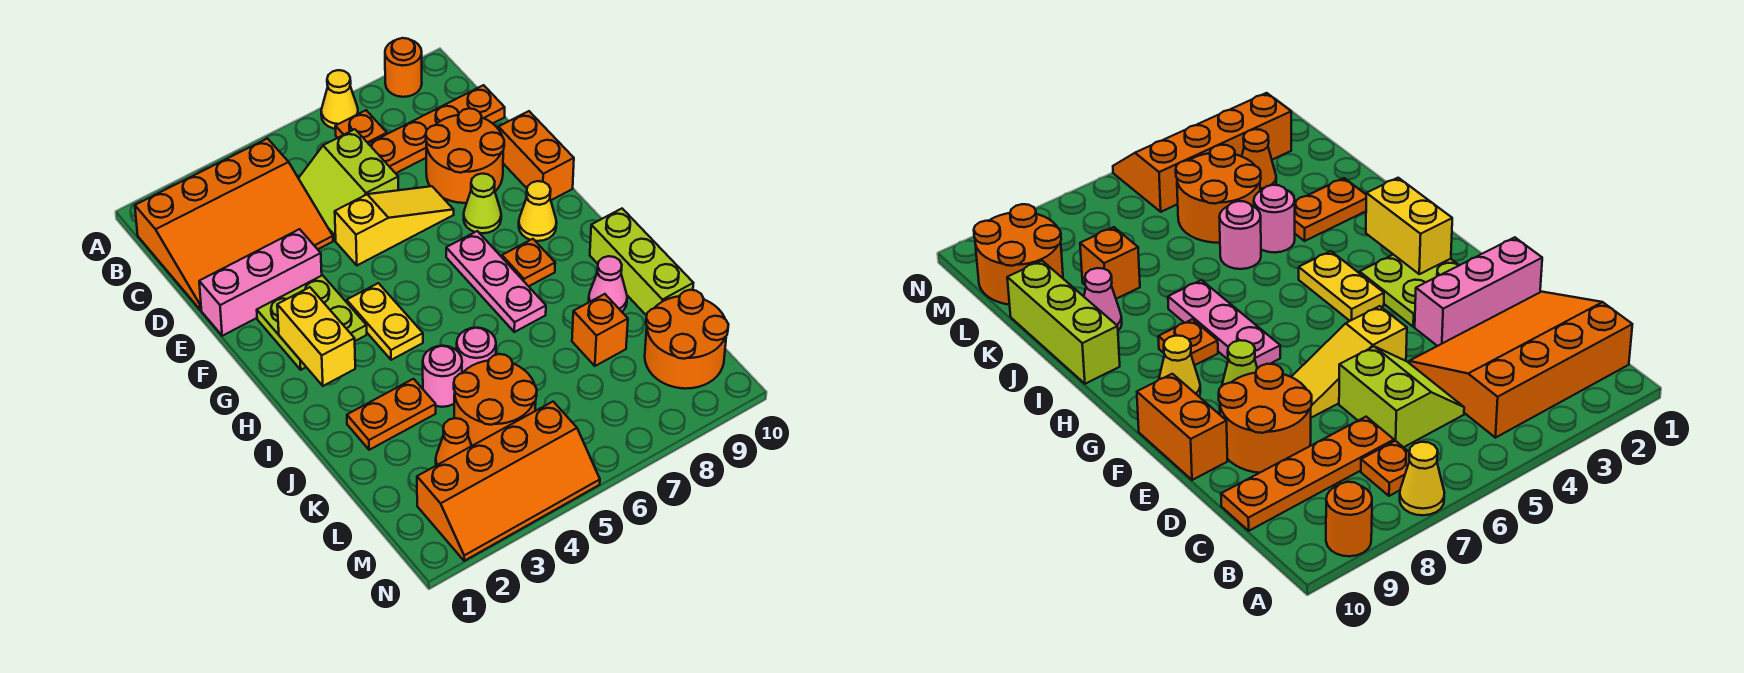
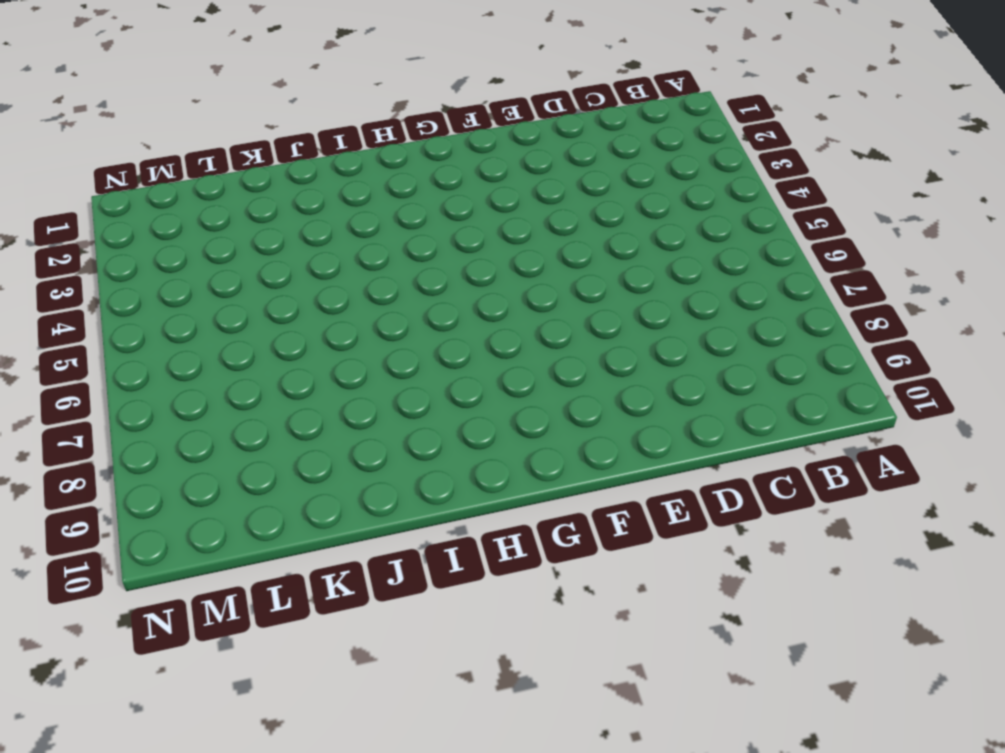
none -> yellow 1x1 cone [321,70,358,129]
none -> orange 1x1 round brick [385,38,422,97]
none -> orange 3x4 slope [135,138,333,310]

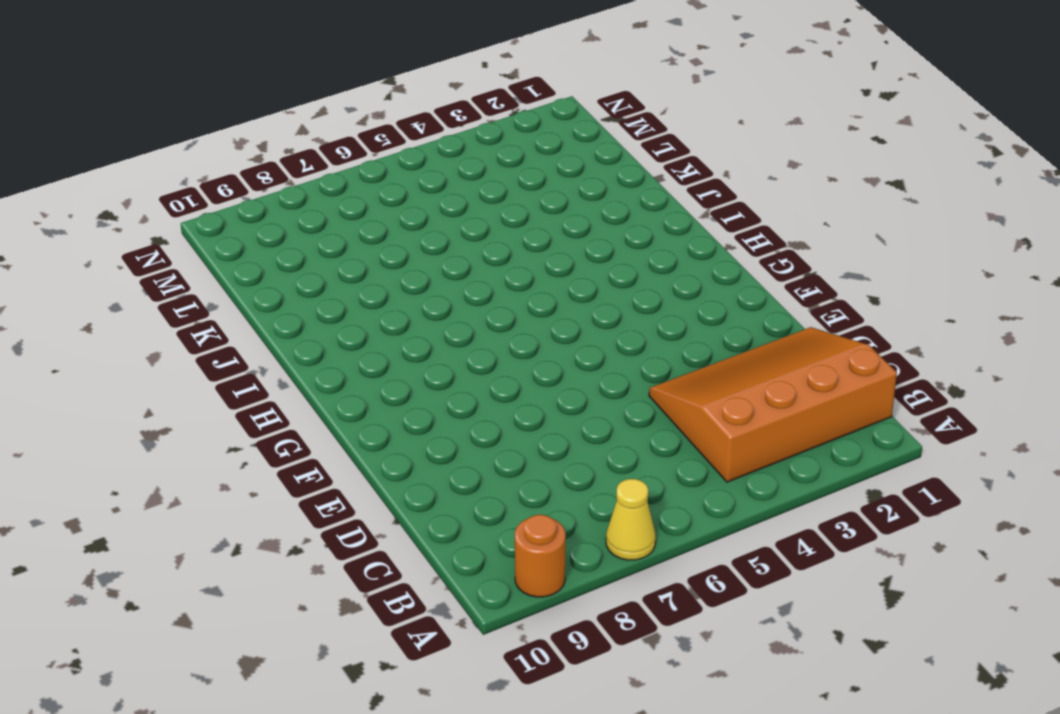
none -> orange 1x1 plate [335,110,387,144]
none -> lime 2x2 slope [299,129,398,240]
none -> orange 1x4 plate [369,85,505,173]

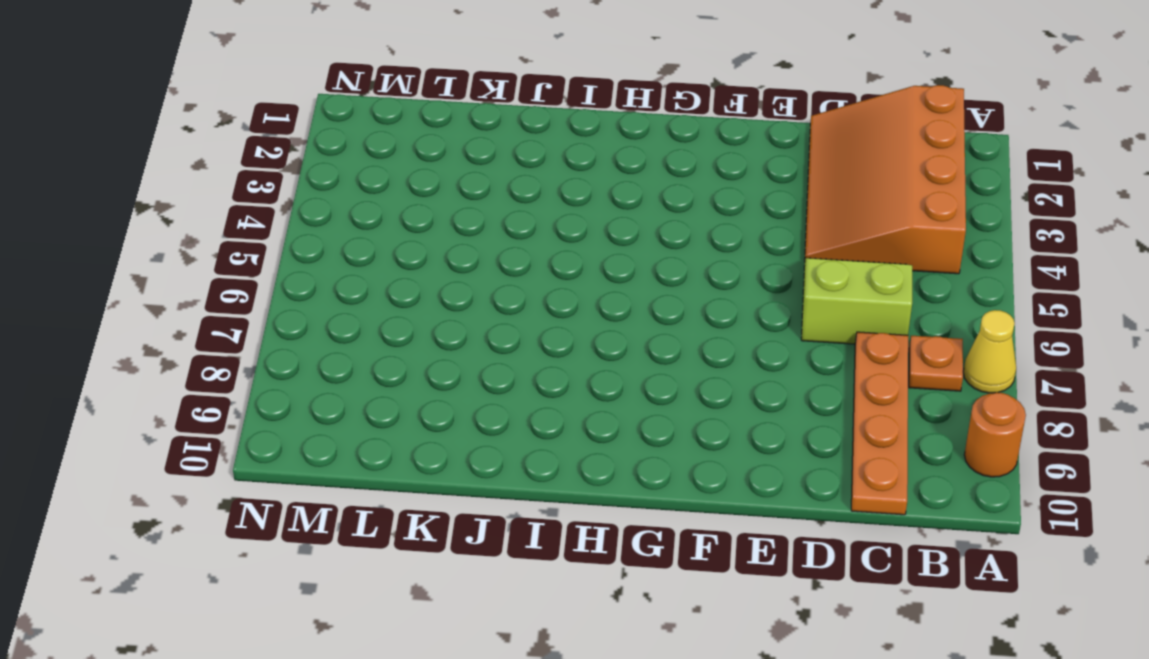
none -> orange 2x2 round brick [426,108,504,203]
none -> pink 1x3 brick [199,229,322,336]
none -> yellow 1x3 slope [335,186,454,265]

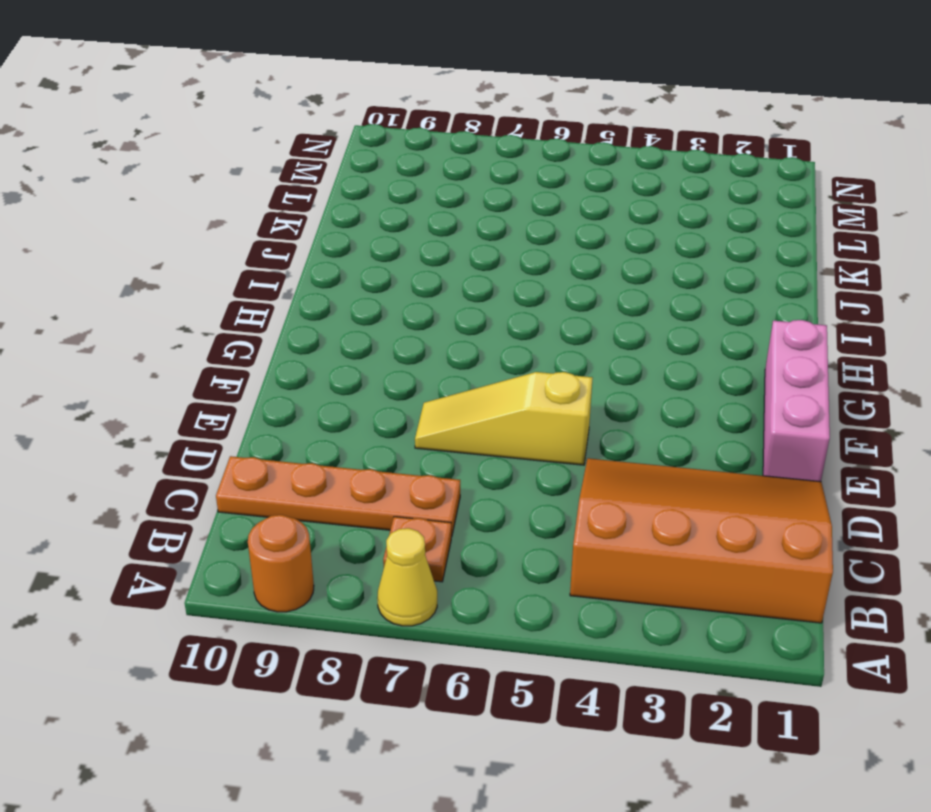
pink 1x3 brick [763,320,830,482] -> pink 1x3 brick turned to [199,229,322,336]
none -> lime 2x2 slope [299,129,398,240]
none -> orange 2x2 round brick [426,108,504,203]
none -> orange 1x2 brick [498,111,574,200]

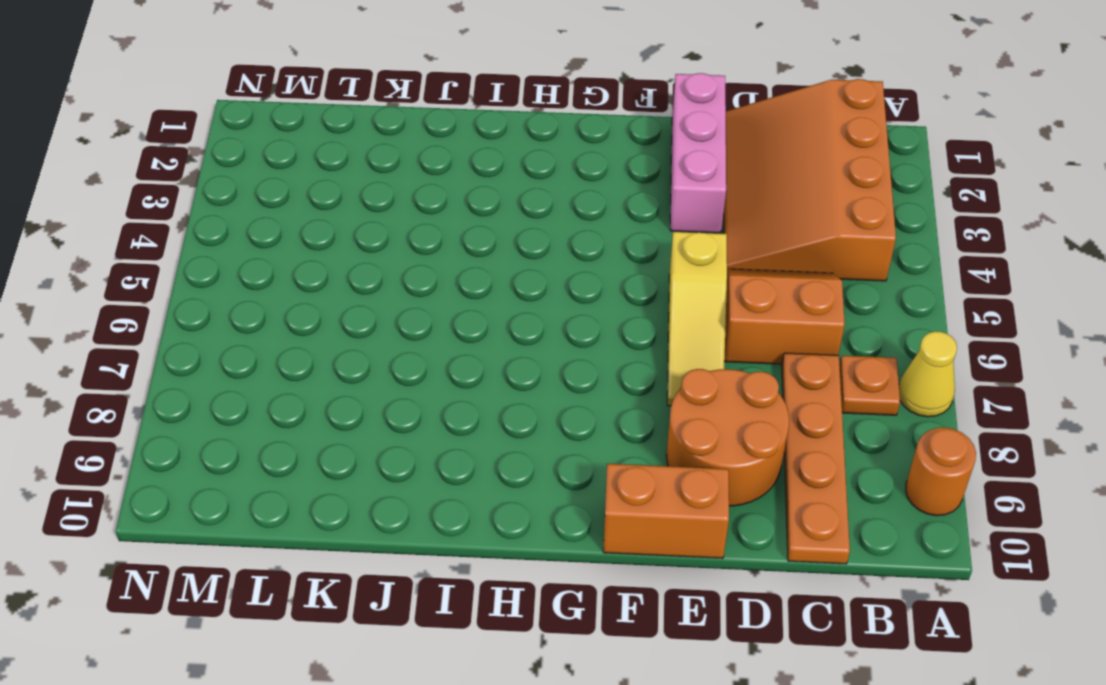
orange 2x2 slope [725,269,845,364] -> lime 2x2 slope [299,129,398,240]
none -> lime 2x2 plate [257,275,367,370]
none -> lime 1x1 cone [464,174,501,233]
none -> yellow 1x2 plate [347,283,423,360]

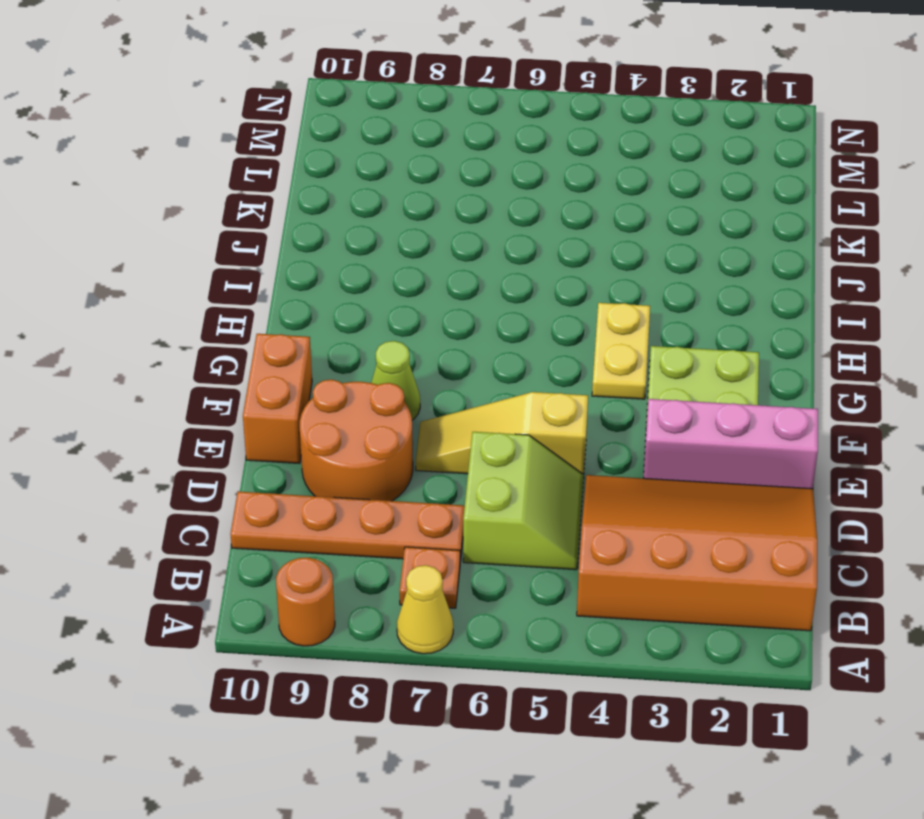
none -> pink 1x3 plate [446,231,546,332]
none -> yellow 1x1 cone [519,181,557,241]
none -> orange 1x1 plate [502,239,555,286]

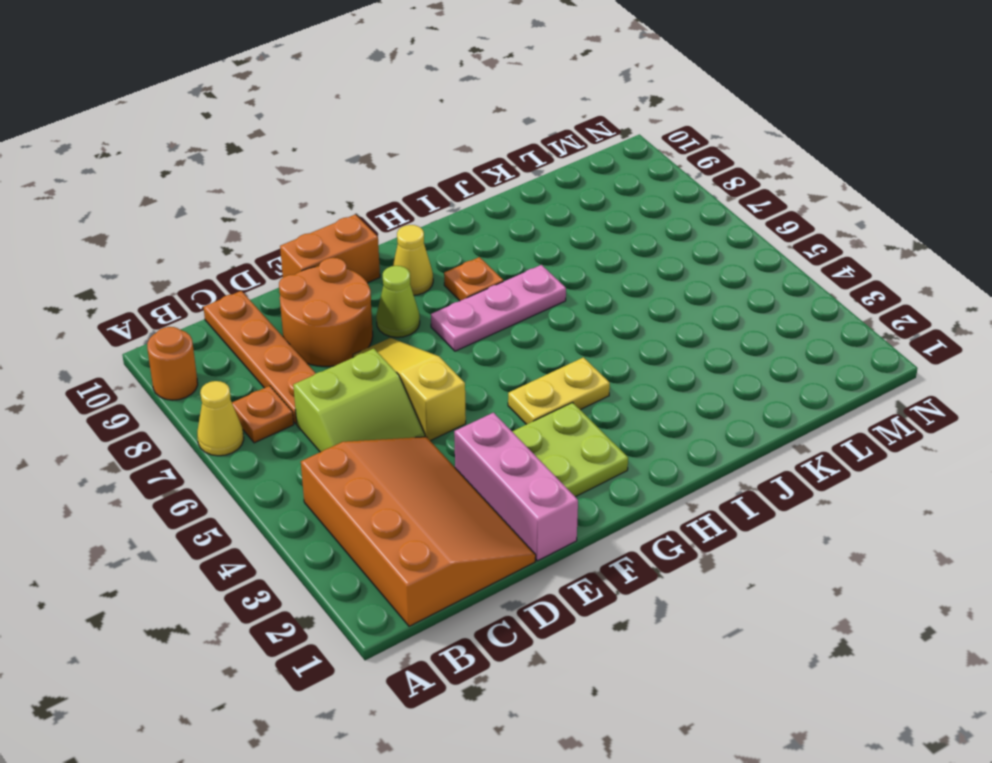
none -> lime 1x3 brick [590,209,693,316]
none -> orange 1x2 plate [347,379,436,450]
none -> pink 1x1 round brick [423,346,462,407]

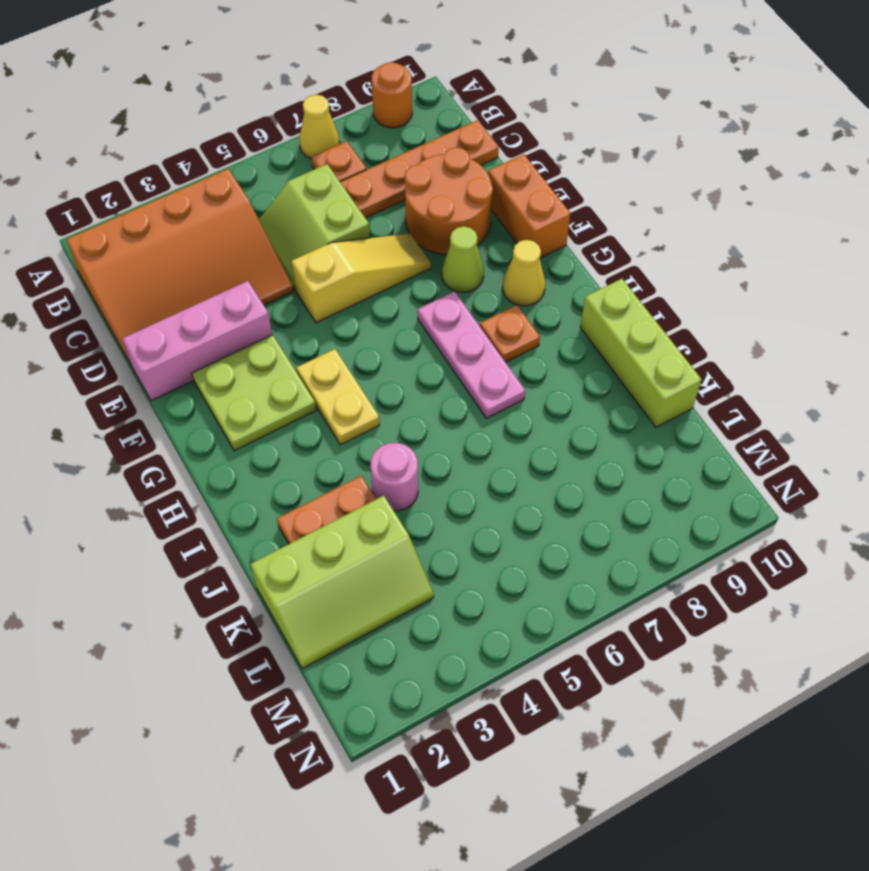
lime 2x3 slope [250,496,434,669] -> orange 1x1 cone [436,418,472,466]
none -> pink 1x1 round brick [457,328,496,373]
none -> pink 1x1 cone [589,256,627,312]
none -> orange 2x2 round brick [454,354,537,446]

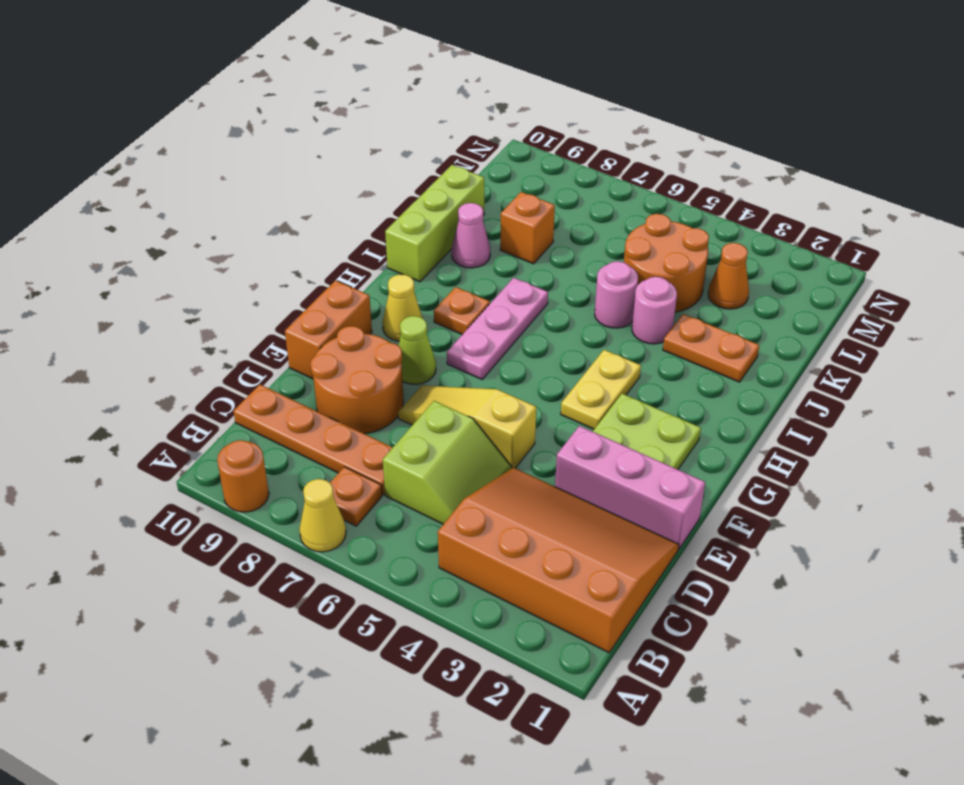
none -> orange 2x2 round brick [645,290,729,389]
none -> orange 2x4 slope [417,402,600,561]
none -> yellow 1x2 brick [277,287,355,386]

